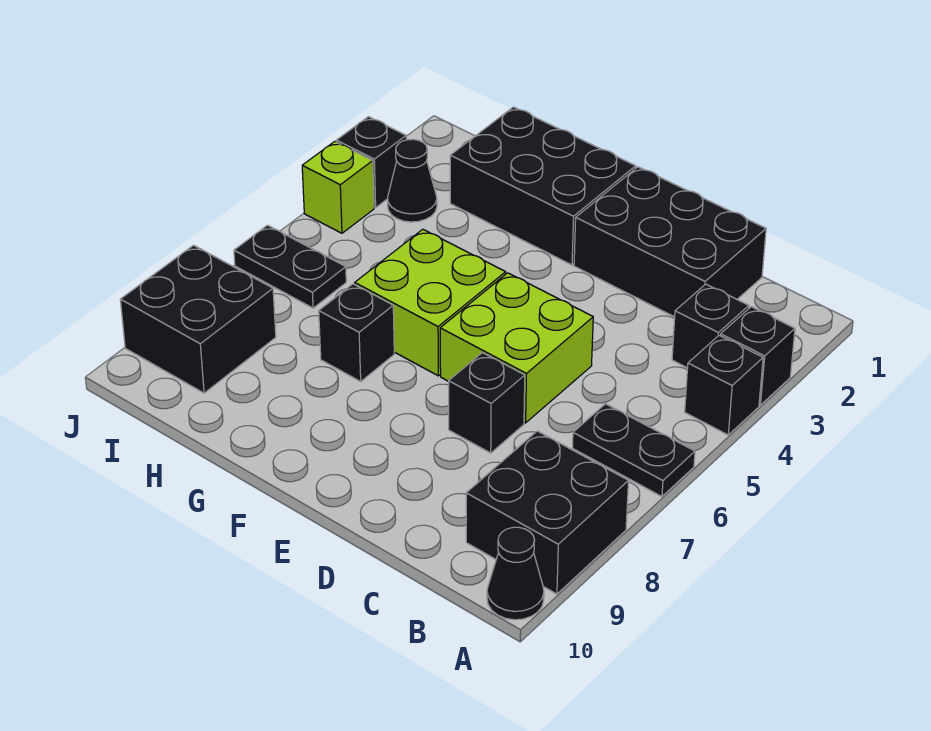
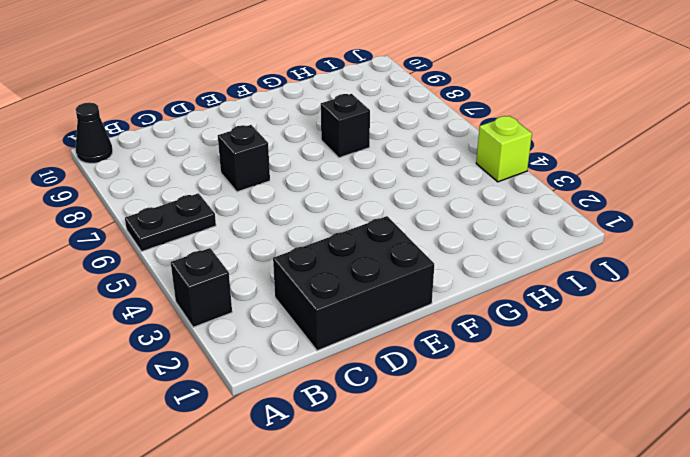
none -> black 1x1 brick [685,335,763,435]
none -> black 2x2 brick [466,431,629,594]
none -> black 1x1 brick [672,284,749,368]

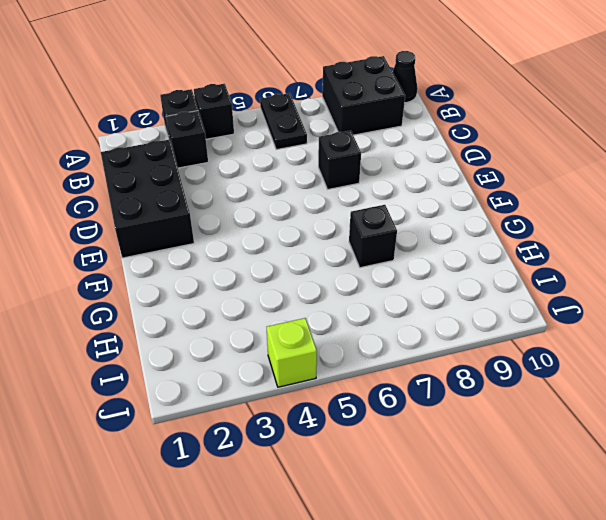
none -> lime 2x2 brick [440,273,593,423]
none -> black 2x3 brick [450,107,636,265]
none -> lime 2x2 brick [355,229,506,376]

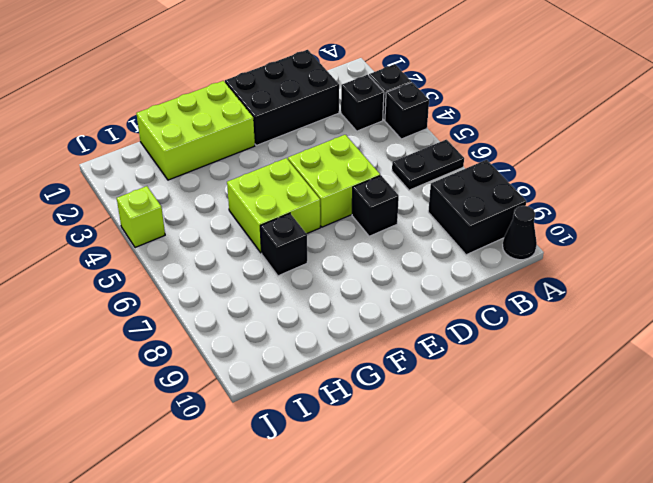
lime 2x3 brick [136,81,255,180] -> black 2x3 brick [450,107,636,265]
none -> black 1x1 cone [388,139,437,222]
none -> black 1x2 plate [234,225,346,308]
none -> black 2x2 brick [120,245,276,393]

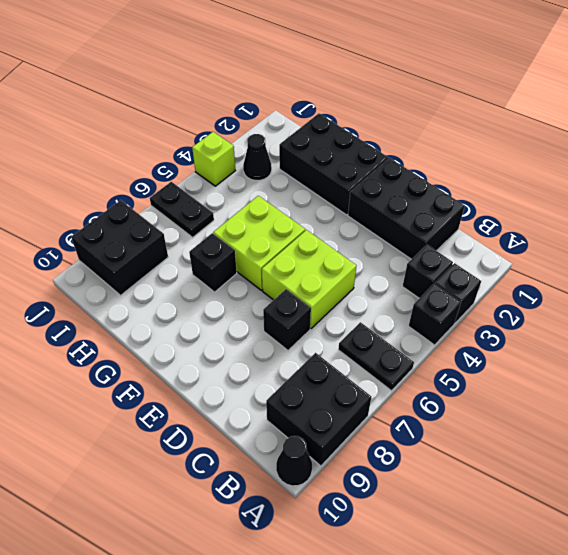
none -> black 1x1 brick [336,117,406,208]

